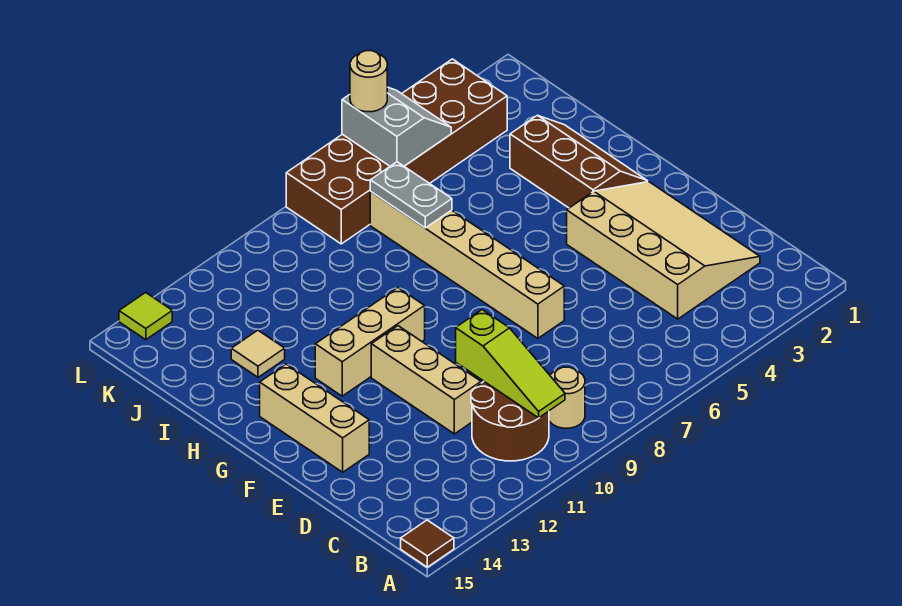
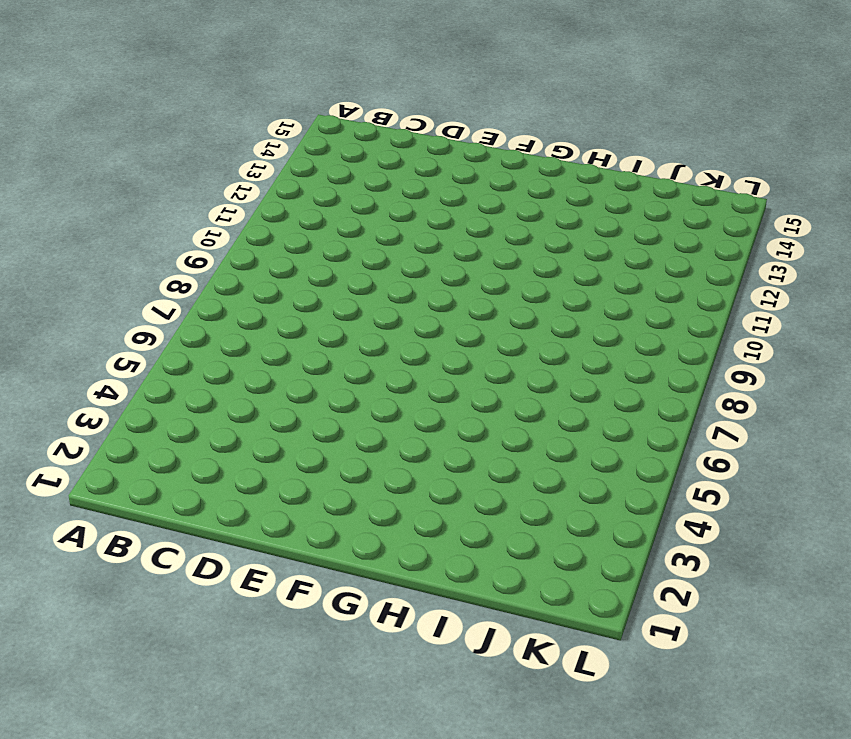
none -> brown 1x1 tile [401,520,454,567]
none -> tan 1x1 round brick [549,367,585,428]
none -> brown 2x2 round brick [471,382,549,461]

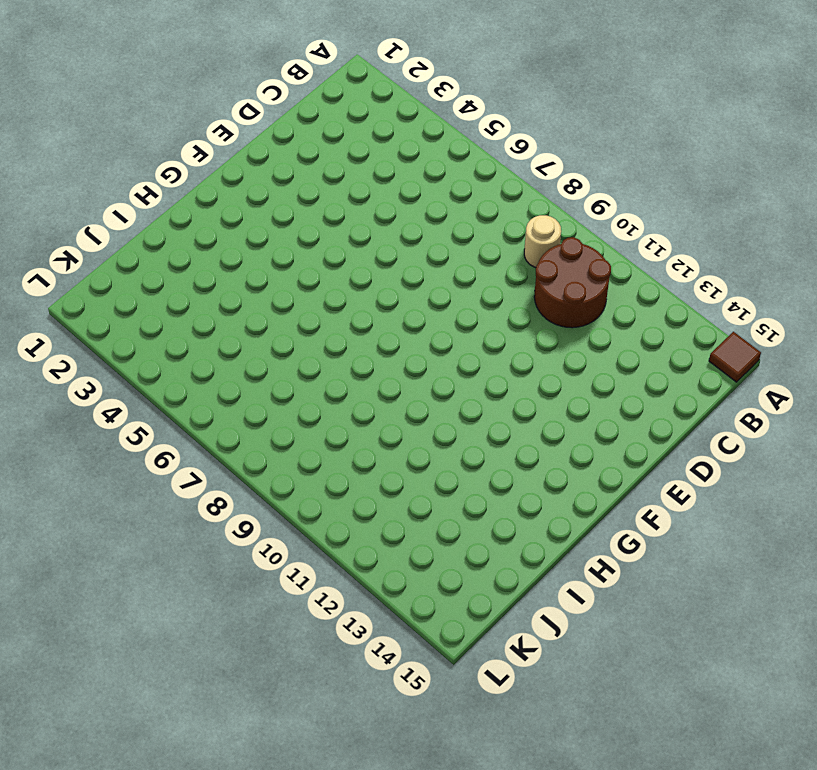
none -> tan 3x4 slope [567,182,760,319]
none -> tan 1x3 brick [371,326,481,434]
none -> tan 1x6 brick [370,192,564,338]

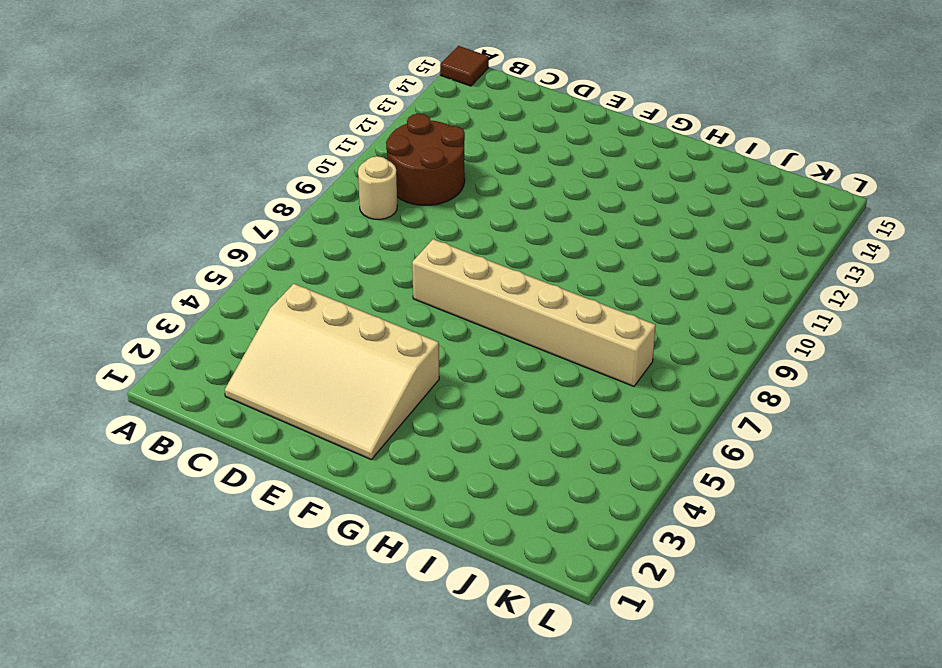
none -> tan 1x3 brick [371,326,481,434]
none -> tan 1x3 brick [260,364,369,472]
none -> brown 2x3 slope [510,115,648,208]

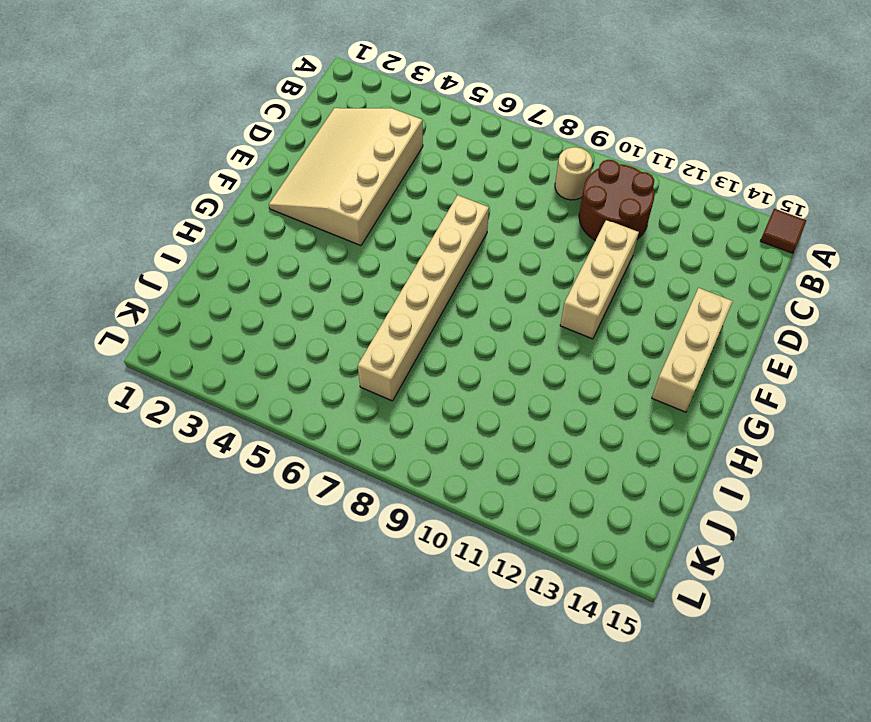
none -> brown 2x3 slope [510,115,648,208]
none -> tan 1x3 brick [315,288,425,396]
none -> tan 1x1 tile [231,330,285,377]

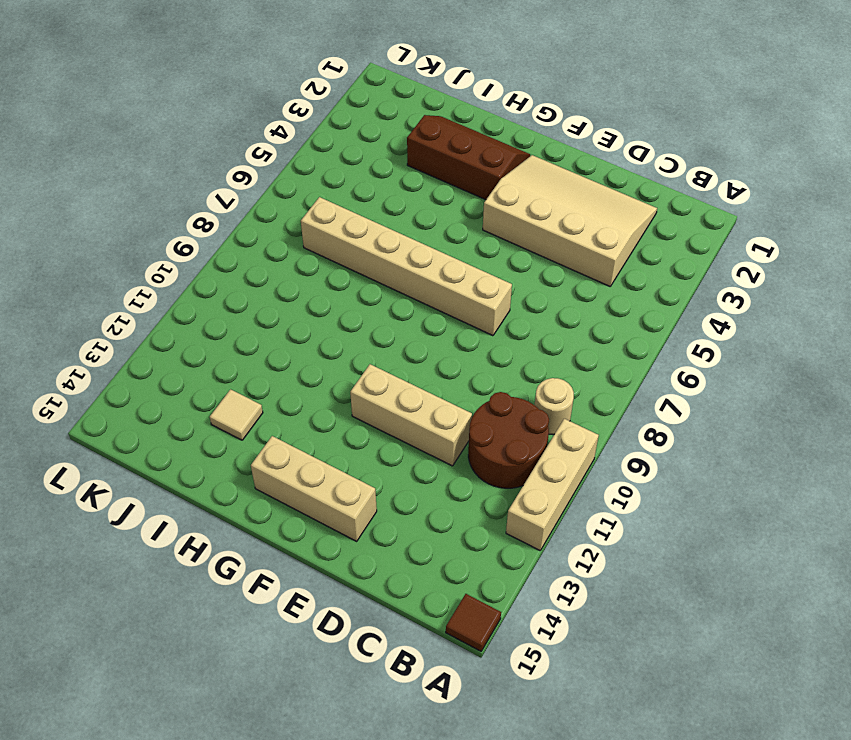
tan 1x3 brick [506,419,599,550] -> tan 1x3 brick moved to [315,288,425,396]
none -> brown 2x6 brick [286,59,507,244]
none -> lime 1x1 tile [119,293,172,340]
none -> lime 1x3 slope [456,310,565,418]

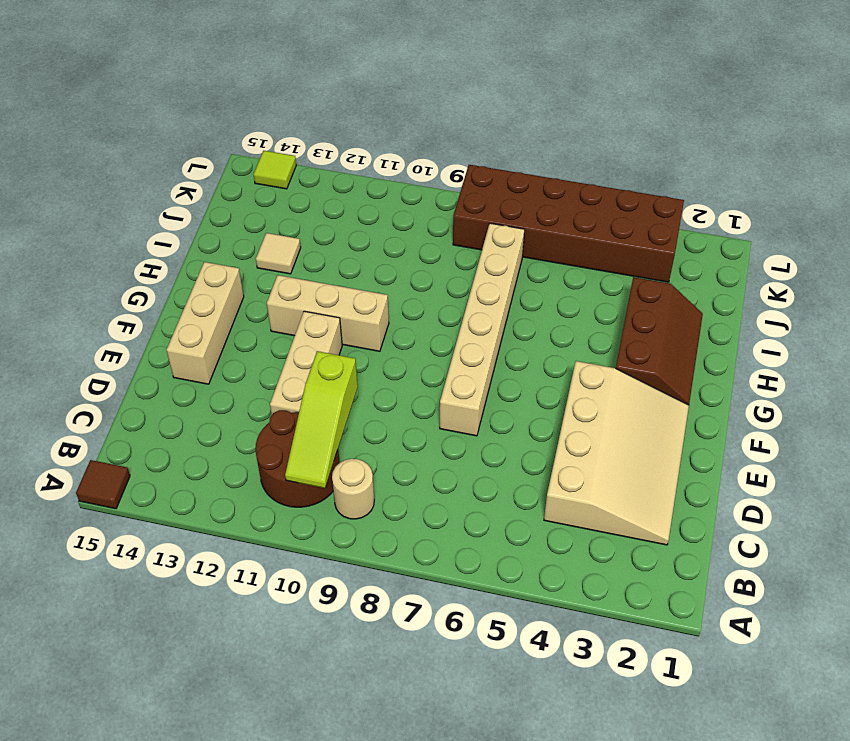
none -> grey 1x2 plate [370,162,452,228]
none -> grey 2x2 slope [342,87,451,166]
none -> tan 1x1 round brick [350,51,387,112]

